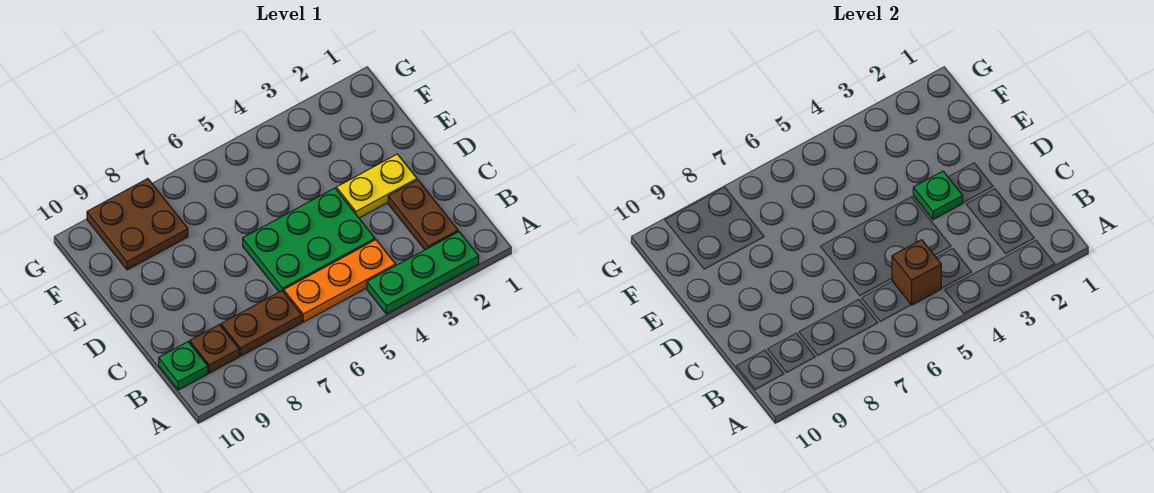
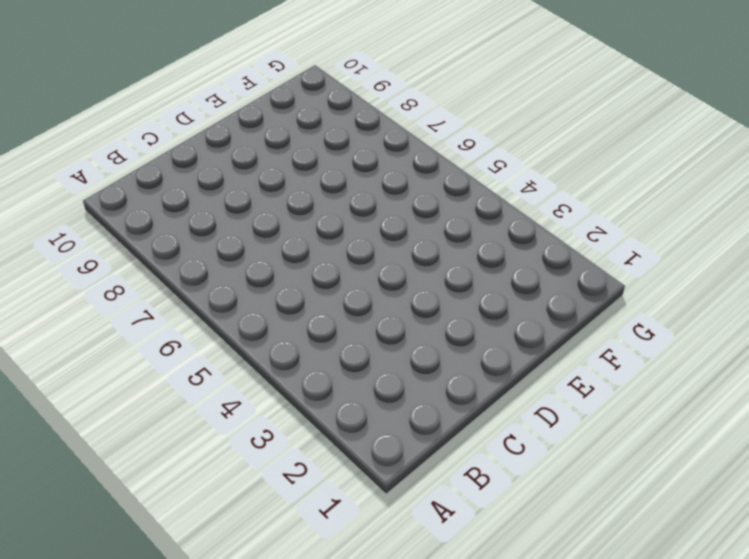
none -> green 1x3 plate [367,232,479,314]
none -> brown 1x2 plate [388,180,458,250]

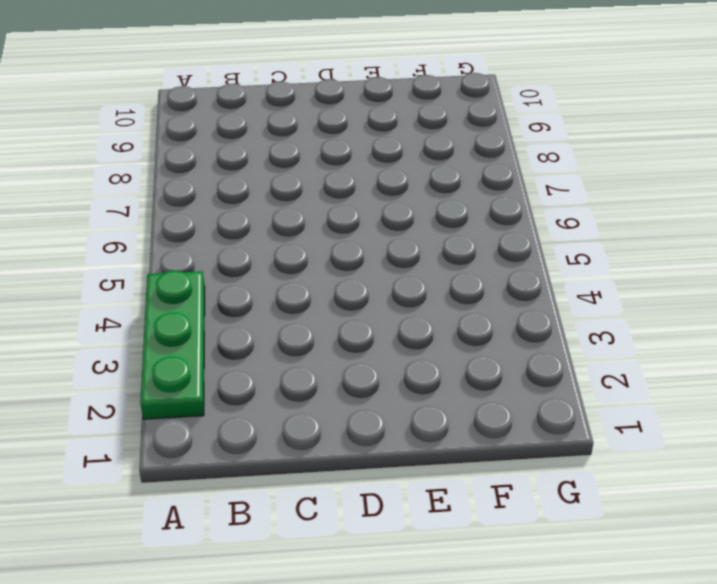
none -> brown 1x2 plate [388,180,458,250]
none -> orange 1x3 plate [284,240,396,322]

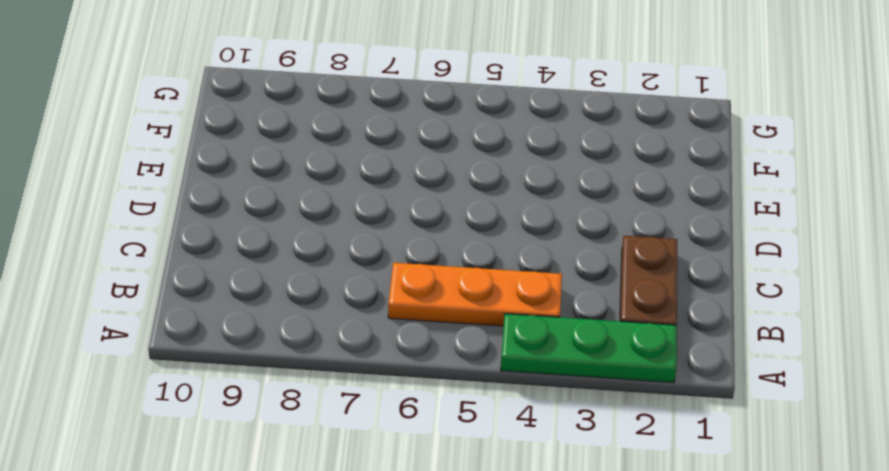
none -> brown 1x2 plate [221,291,302,356]
none -> brown 1x1 plate [190,325,239,373]

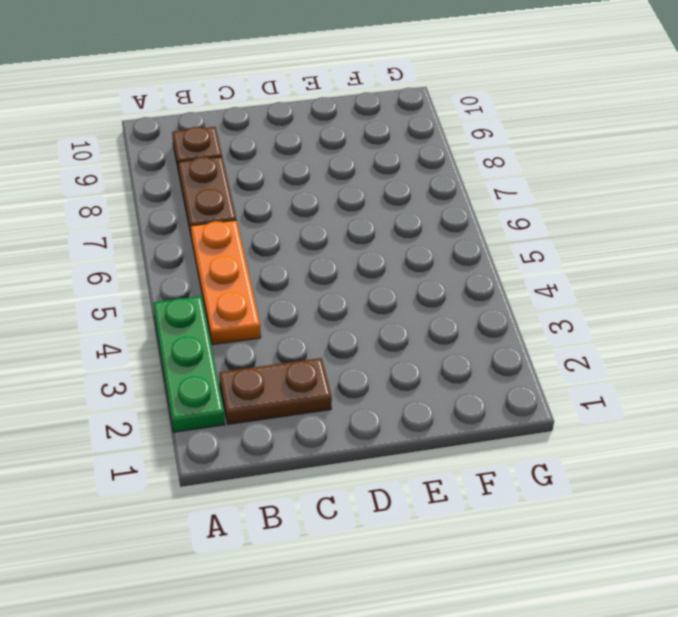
none -> green 1x1 plate [159,342,208,390]
none -> green 2x3 plate [243,188,375,292]

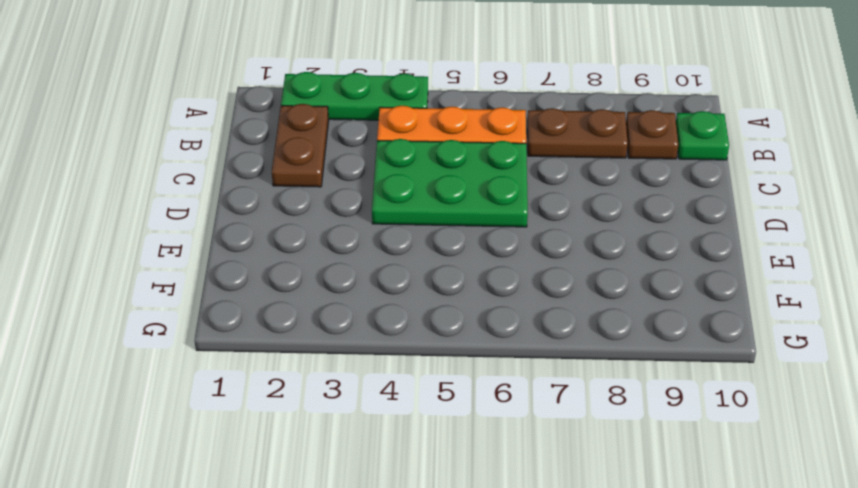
none -> yellow 1x2 plate [336,154,417,218]
none -> brown 2x2 plate [87,179,188,270]

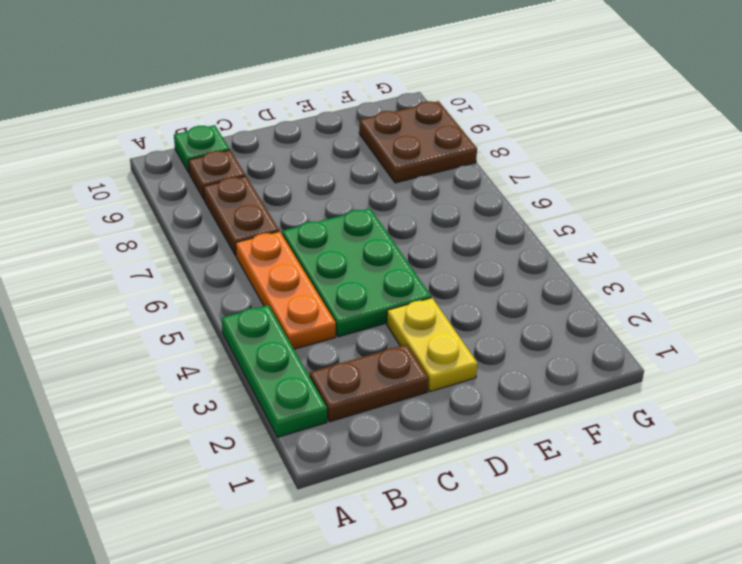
none -> brown 1x1 brick [892,240,941,305]
none -> green 1x1 plate [913,171,963,220]

